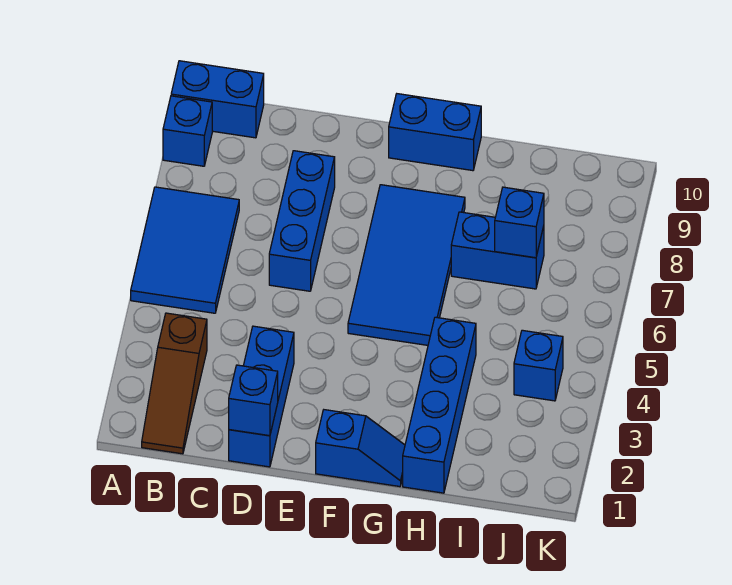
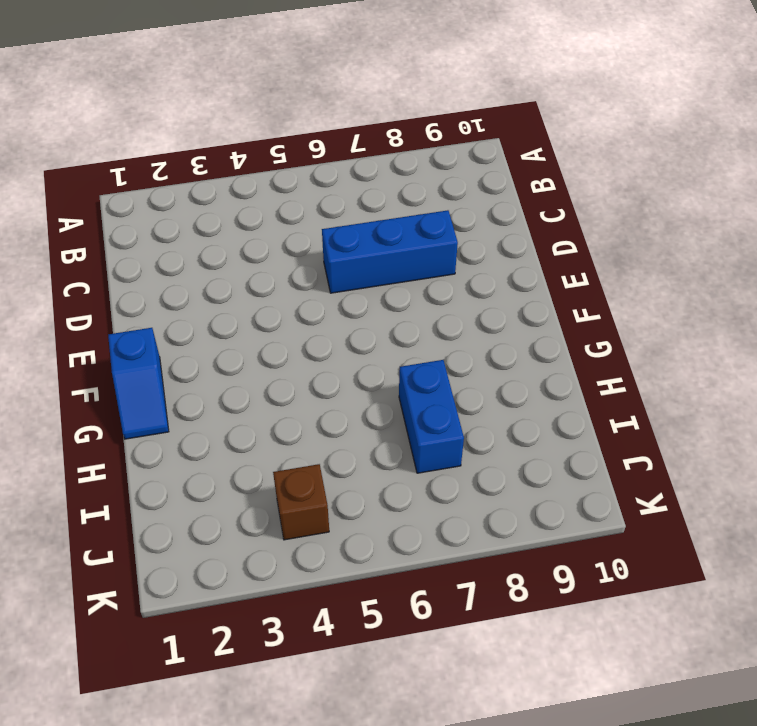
brown 1x1 brick [273,464,329,540] -> blue 1x1 brick [514,330,563,401]
none -> blue 2x3 tile [131,187,239,313]
none -> blue 1x1 brick [163,96,212,166]
none -> blue 1x2 brick [171,61,264,138]

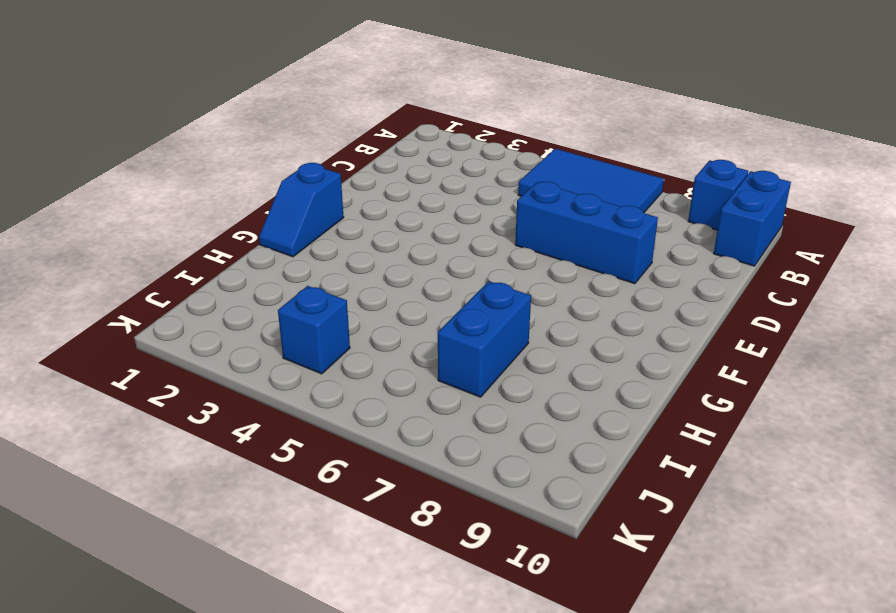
none -> brown 1x3 slope [142,313,207,454]
none -> blue 1x3 brick [229,326,294,467]
none -> blue 2x4 tile [348,185,465,345]

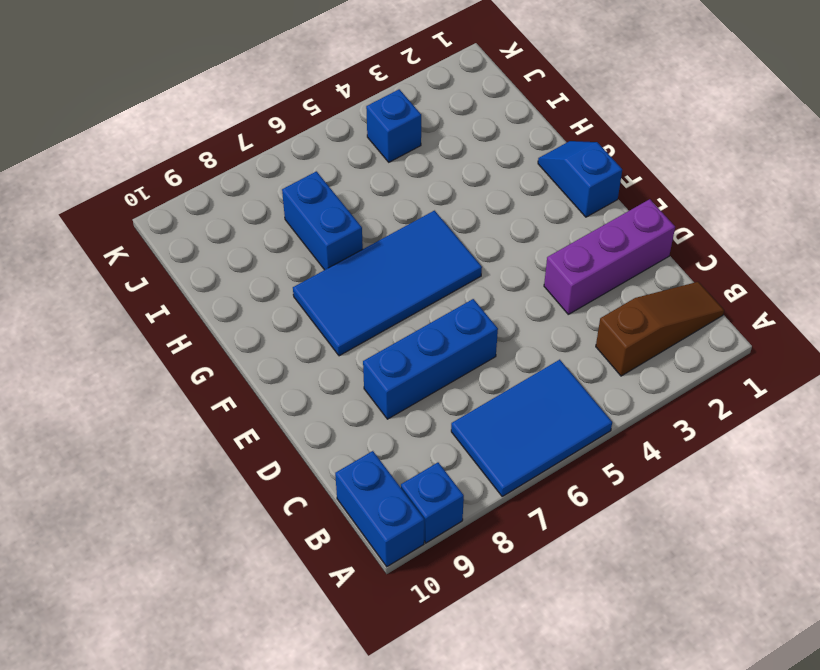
purple 1x3 brick [544,199,675,314] -> blue 1x3 brick [229,326,294,467]
none -> blue 1x2 brick [389,94,481,171]
none -> blue 1x4 brick [403,317,476,493]
none -> blue 1x1 brick [229,365,278,436]

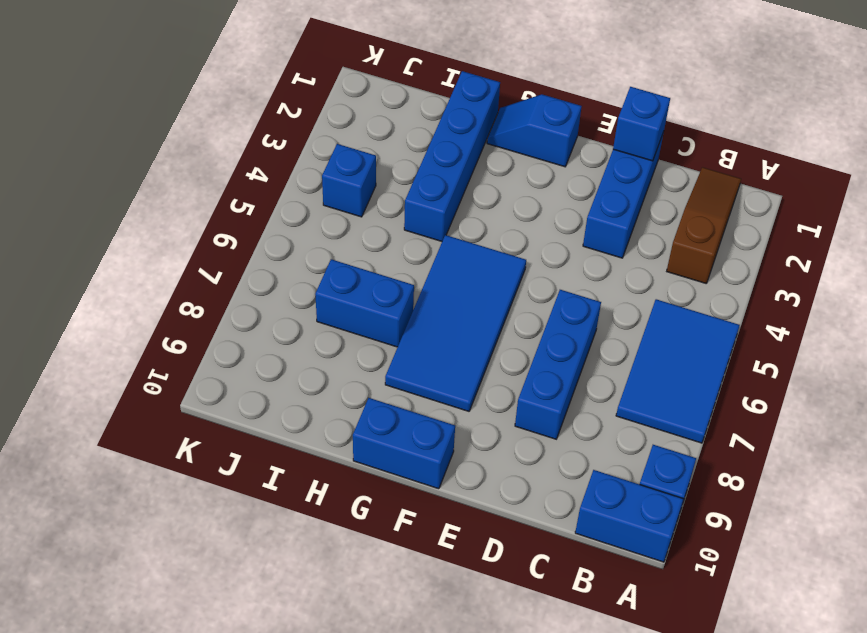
none -> blue 1x1 brick [495,187,544,258]

